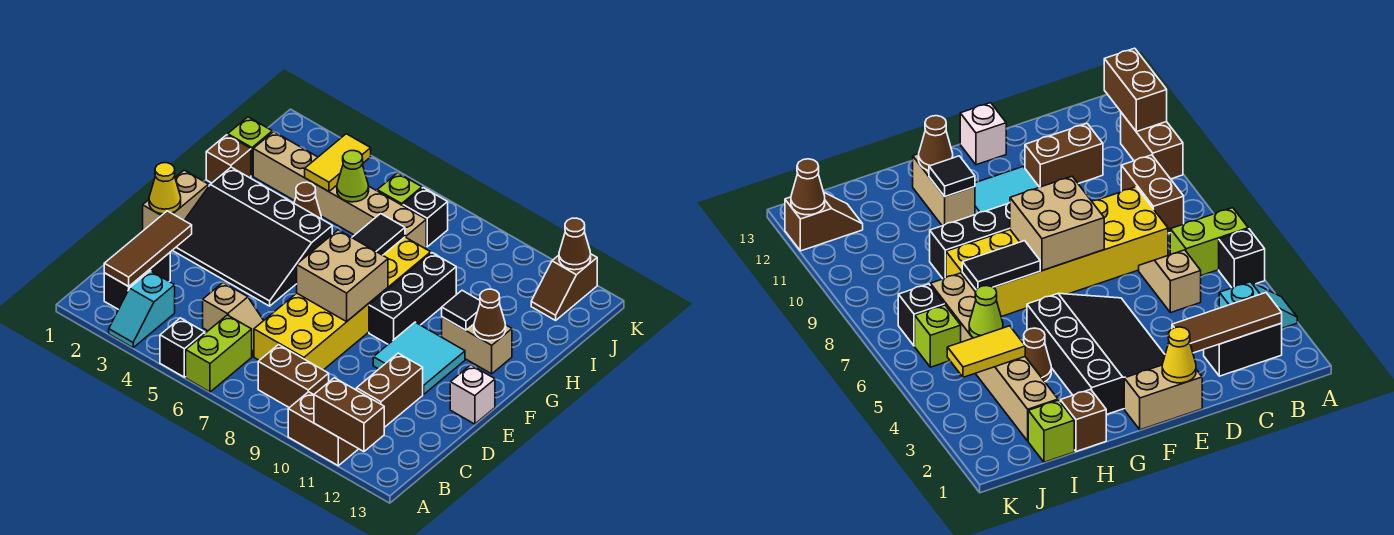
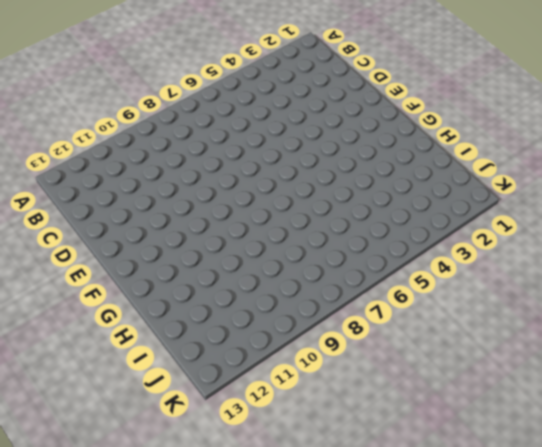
none -> cyan 1x2 slope [109,271,175,348]
none -> black 1x1 brick [160,318,205,377]
none -> lime 1x2 brick [186,315,252,392]
none -> brown 1x2 brick [288,392,358,466]

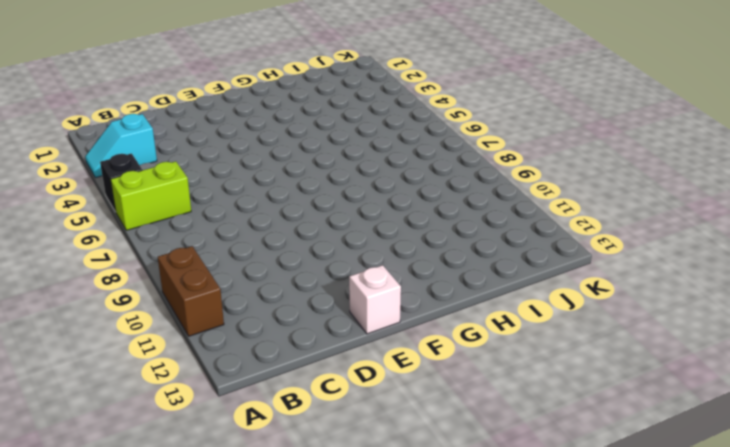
none -> black 1x2 brick [104,253,170,309]
none -> brown 1x2 brick [258,345,329,408]
none -> tan 1x2 slope [203,283,264,356]
none -> yellow 2x6 brick [254,237,431,370]

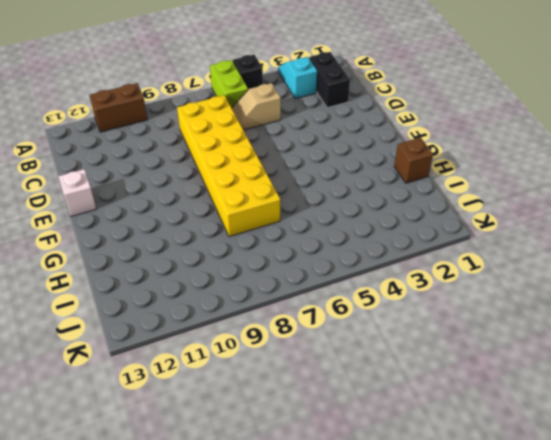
none -> brown 1x2 brick [258,345,329,408]
none -> brown 1x2 brick [357,353,423,427]
none -> tan 1x2 brick [143,170,209,231]
none -> black 3x4 slope [172,167,332,306]

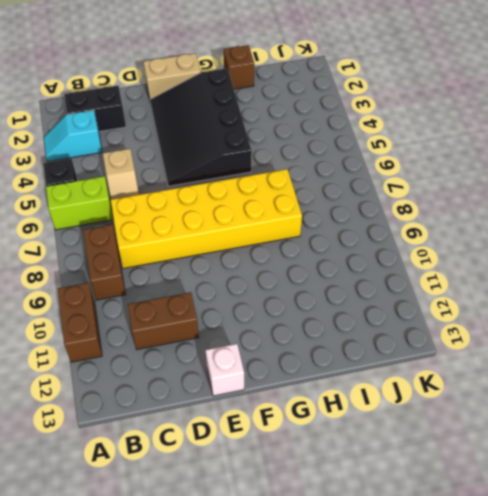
none -> cyan 2x2 tile [373,322,465,395]
none -> black 1x3 brick [369,253,456,344]
none -> tan 1x2 brick [442,317,512,374]
none -> brown 1x1 cone [294,182,322,219]

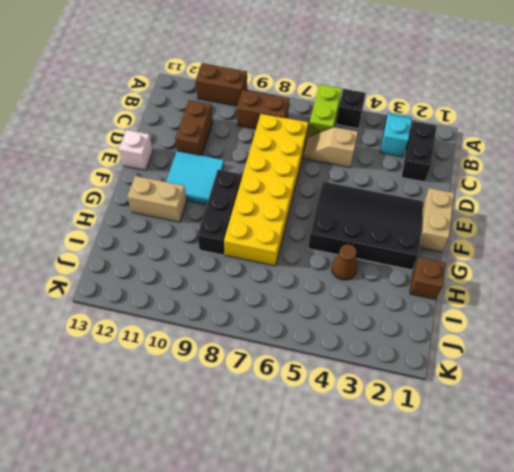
none -> lime 1x1 brick [228,117,272,176]
none -> tan 1x6 brick [253,132,426,249]
none -> lime 1x1 brick [377,173,422,206]
none -> black 1x1 brick [403,188,448,247]

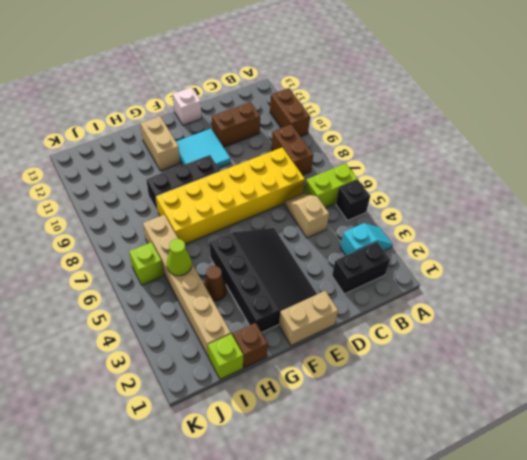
none -> black 1x1 brick [403,188,448,247]
none -> brown 1x2 slope [531,254,597,320]
none -> brown 1x2 brick [314,378,384,452]
none -> brown 1x3 tile [104,211,192,286]

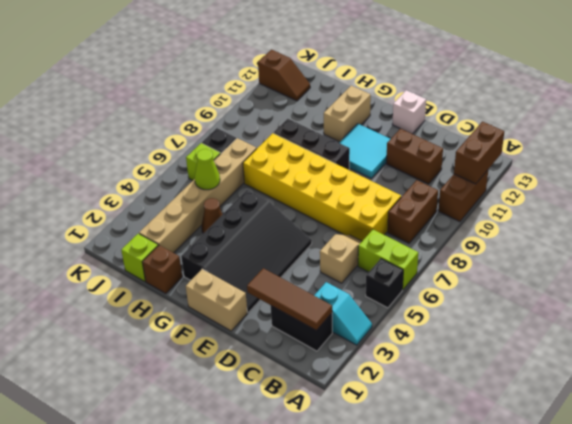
none -> yellow 1x1 cone [149,163,181,214]
none -> tan 2x2 brick [297,230,388,322]
none -> black 1x2 tile [352,214,405,255]
none -> black 1x1 tile [442,290,480,330]

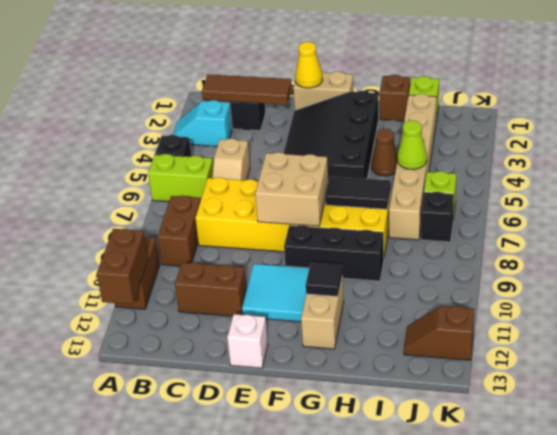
none -> brown 1x1 cone [474,289,506,341]
none -> yellow 1x2 tile [305,134,371,192]
none -> brown 1x1 cone [559,218,591,270]

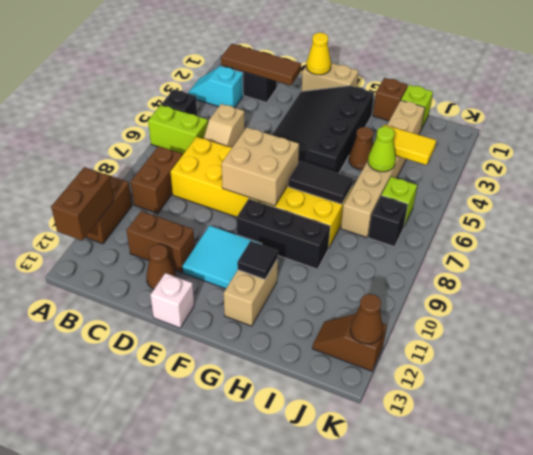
brown 1x1 cone [146,244,176,289] -> brown 1x1 cone moved to [474,289,506,341]

